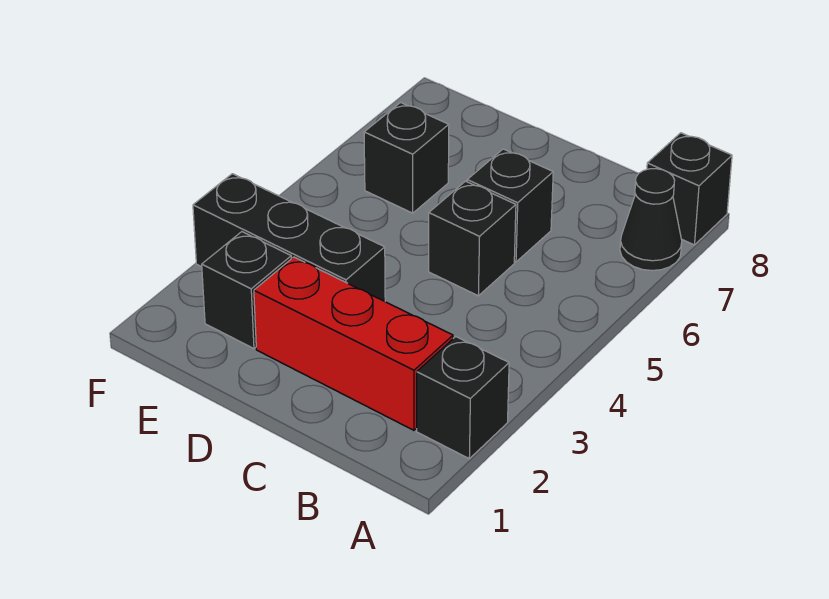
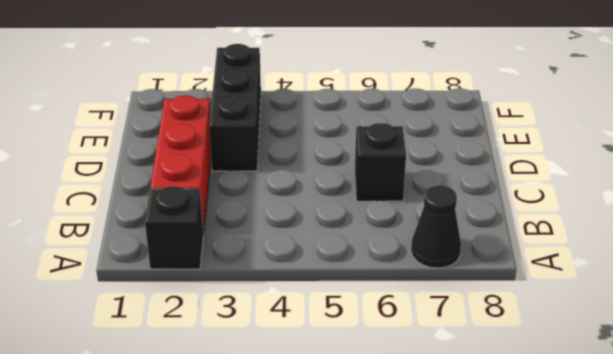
none -> black 1x1 brick [647,133,732,245]
none -> black 1x1 brick [429,181,516,296]

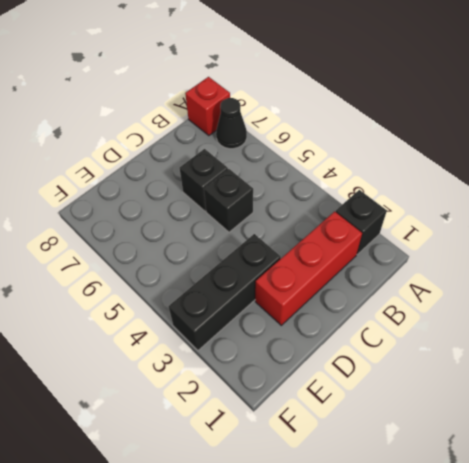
red 1x1 brick [185,77,230,136] -> black 1x1 brick [647,133,732,245]
none -> black 1x1 brick [202,232,291,349]
none -> black 1x1 brick [364,103,449,213]

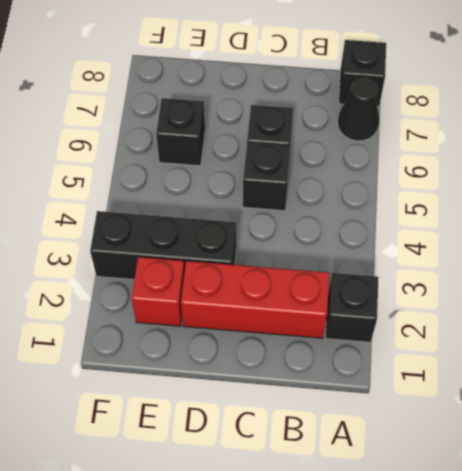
red 1x1 brick [132,257,185,326] -> black 1x1 brick [202,232,291,349]

